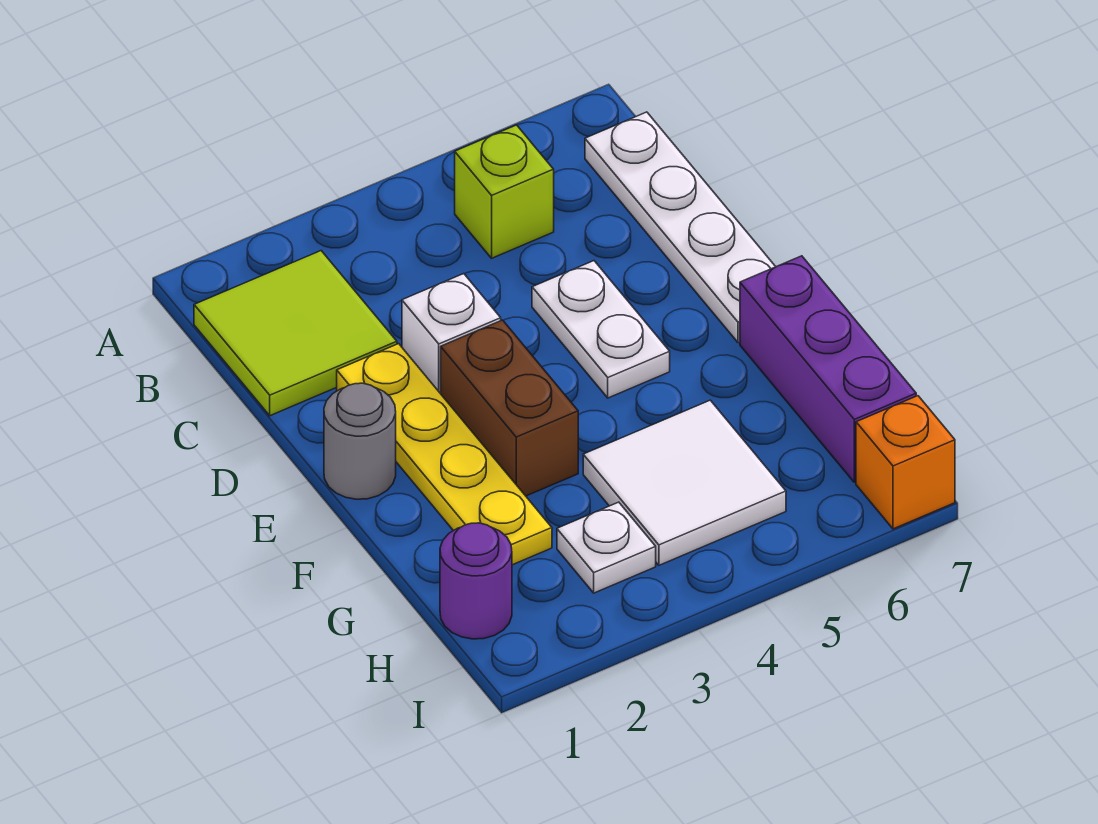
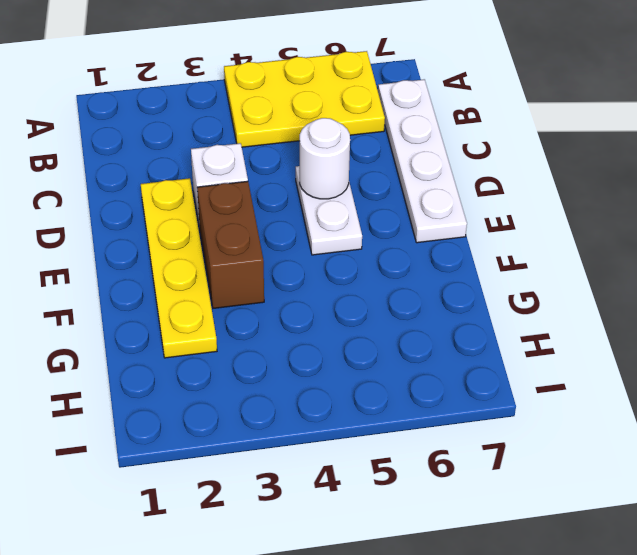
yellow 2x3 plate [224,51,385,147] -> lime 1x1 brick [455,125,554,258]
white 1x1 round brick [300,118,350,199] -> none
none -> lime 2x2 tile [194,251,397,416]
none -> grey 1x1 round brick [324,383,396,499]
none -> purple 1x3 brick [740,256,916,482]

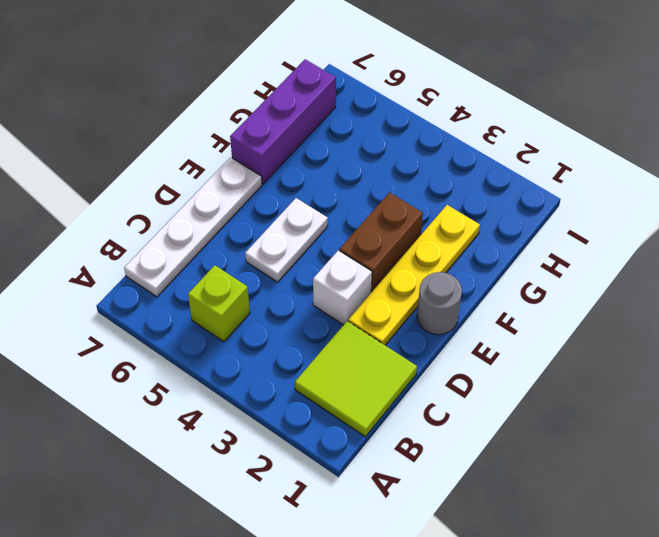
none -> white 2x2 tile [583,400,786,565]
none -> purple 1x1 round brick [440,523,512,639]
none -> white 1x1 plate [557,502,656,593]

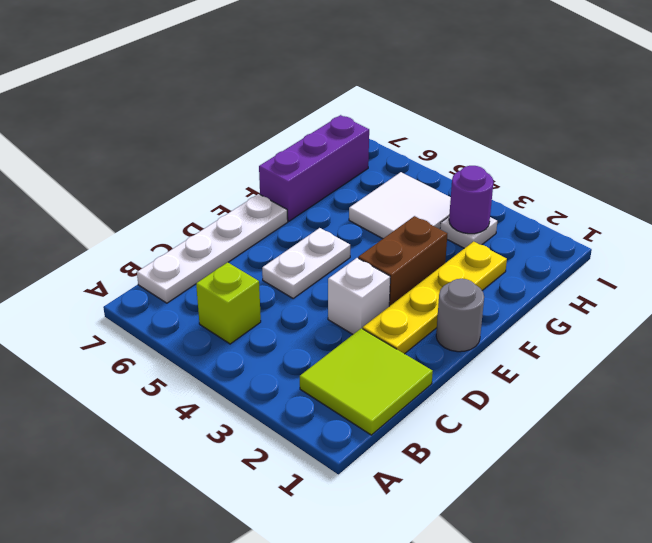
purple 1x1 round brick [449,166,493,234] -> purple 1x1 round brick moved to [440,523,512,639]
none -> orange 1x1 brick [856,396,955,529]

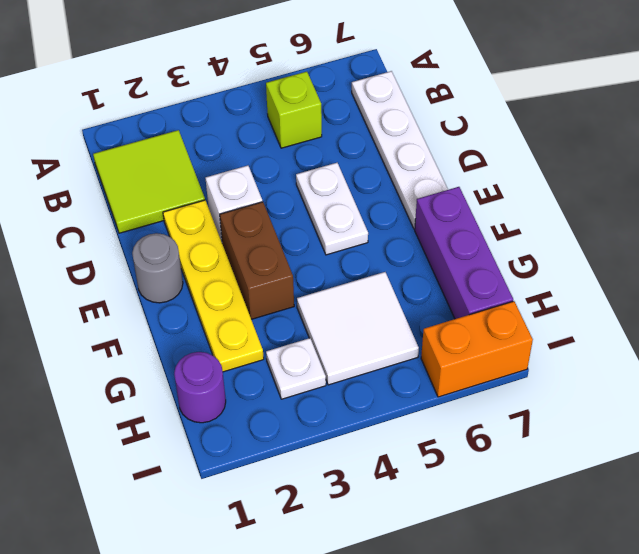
orange 1x2 brick [421,301,533,397] -> orange 1x1 brick [856,396,955,529]

